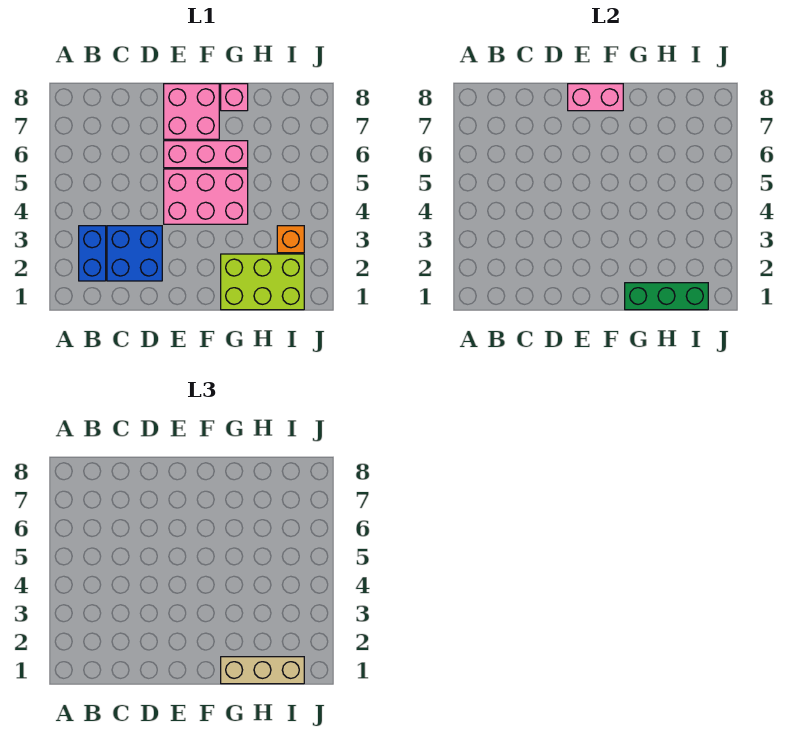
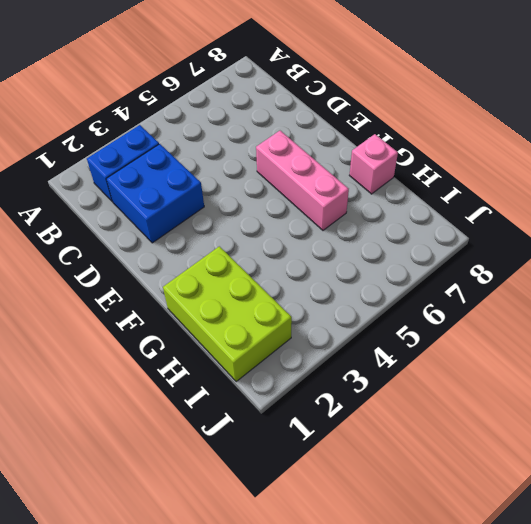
none -> pink 2x3 brick [164,169,248,224]
none -> pink 2x2 brick [164,84,219,139]

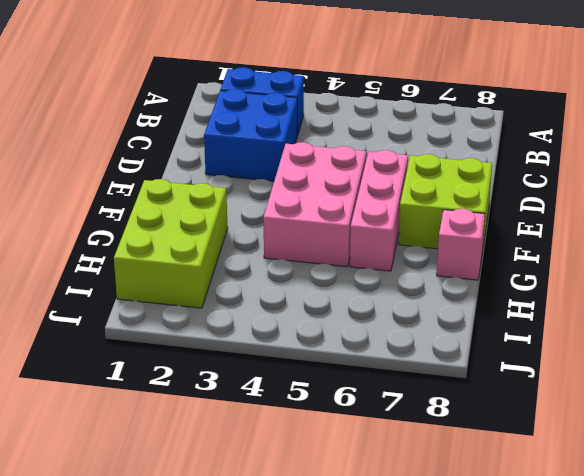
lime 2x2 brick [398,154,492,251] -> pink 2x2 brick [164,84,219,139]
none -> orange 1x1 brick [277,226,304,253]
none -> pink 1x2 brick [568,84,623,111]

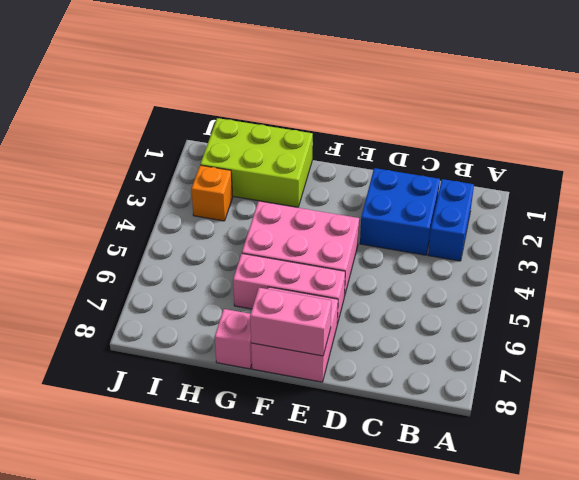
none -> green 1x3 brick [625,283,708,310]
none -> tan 1x3 brick [221,657,304,684]

